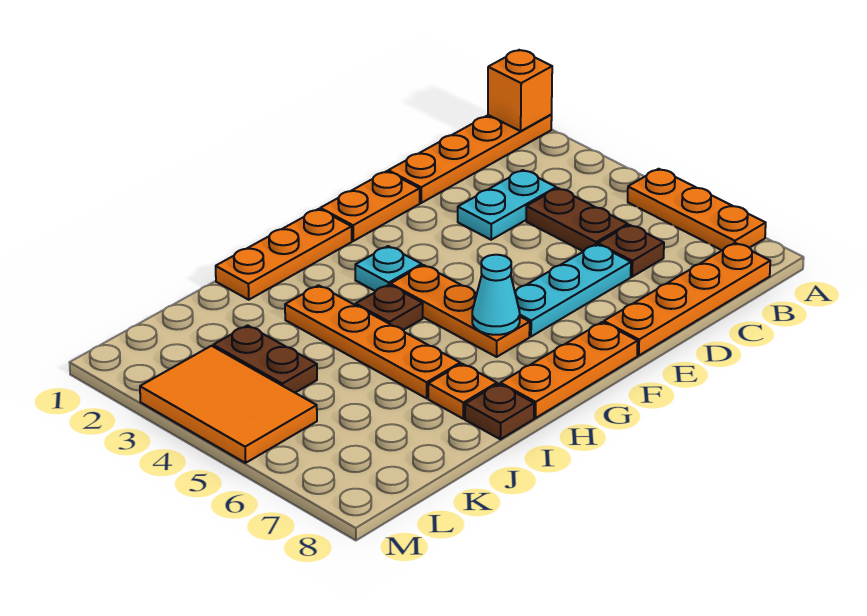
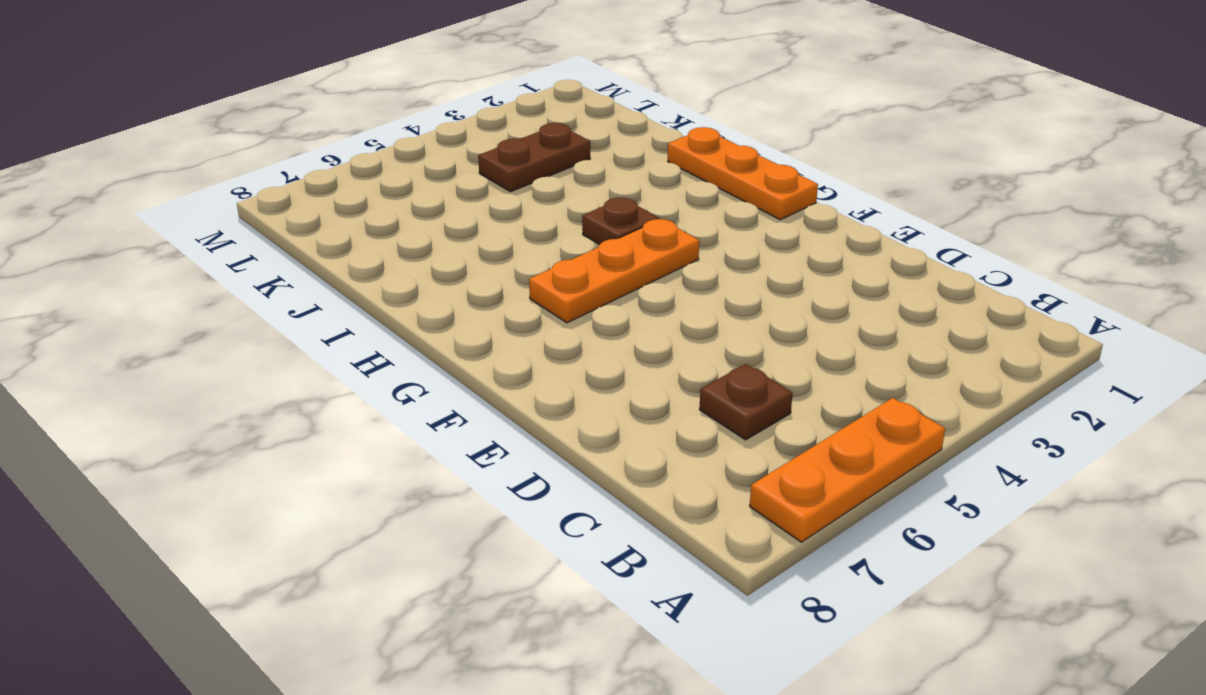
none -> orange 1x4 plate [388,115,552,203]
none -> orange 1x4 plate [604,243,770,355]
none -> cyan 1x2 plate [458,170,556,240]

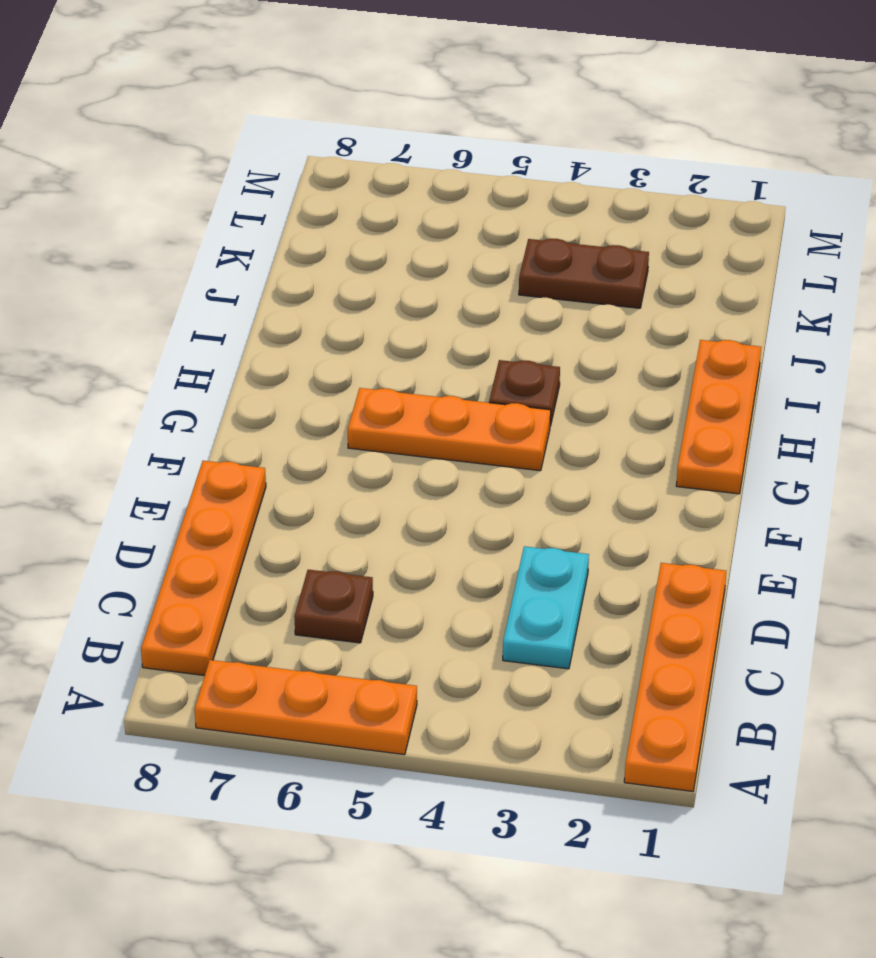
none -> brown 1x2 plate [526,188,628,251]
none -> cyan 1x3 plate [515,244,631,337]
none -> orange 1x2 plate [320,171,420,241]

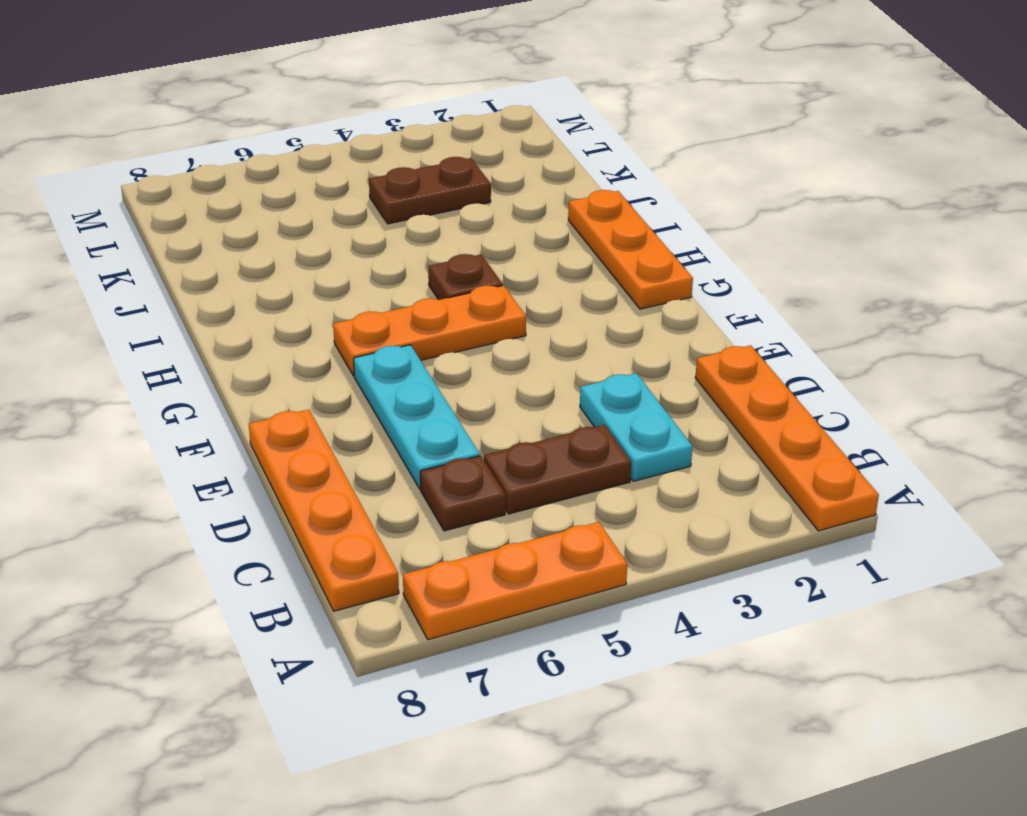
none -> orange 1x2 plate [320,171,420,241]
none -> orange 1x3 plate [500,322,638,418]
none -> cyan 1x1 plate [355,246,422,291]

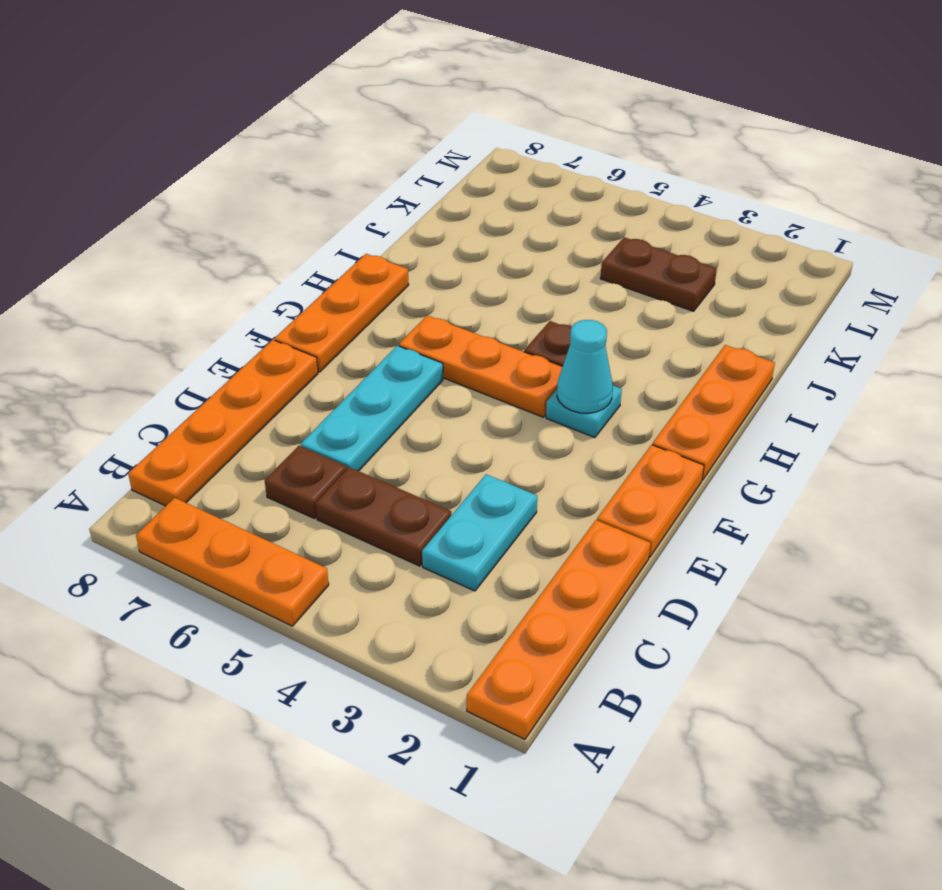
cyan 1x1 cone [557,320,613,413] -> cyan 1x1 cone moved to [472,255,520,335]
none -> orange 1x4 plate [285,285,460,398]
none -> orange 1x1 plate [428,364,497,419]
none -> brown 1x1 plate [465,384,534,439]

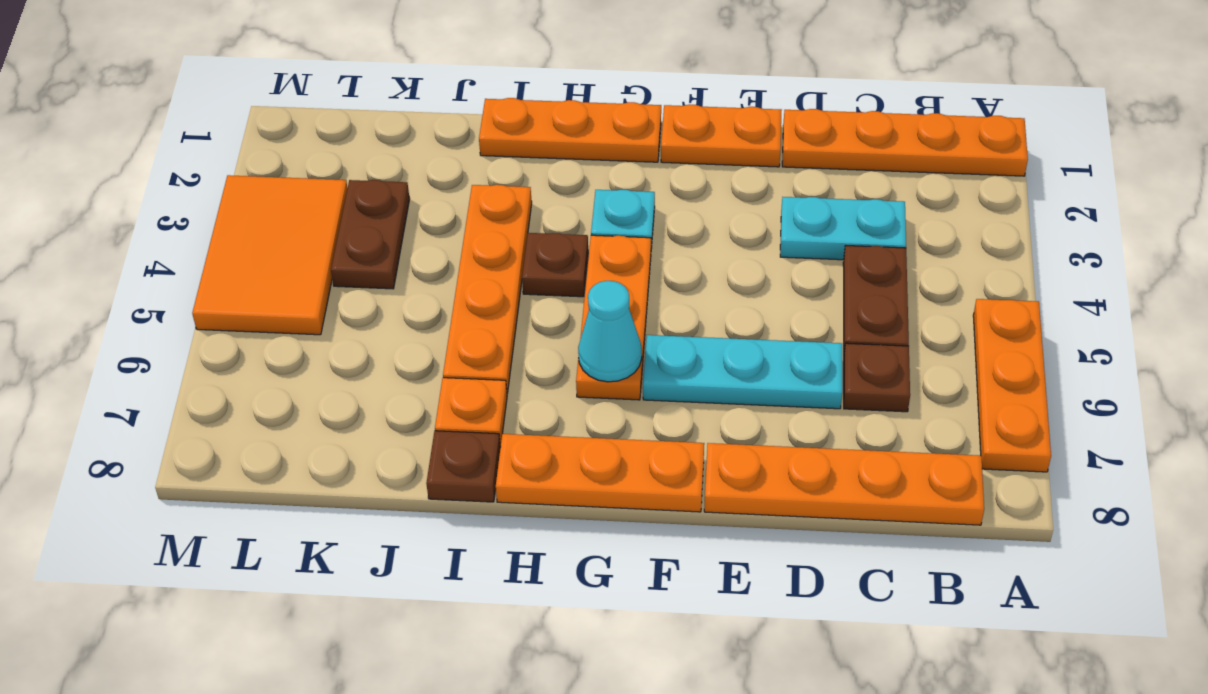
none -> orange 1x1 brick [488,50,552,131]

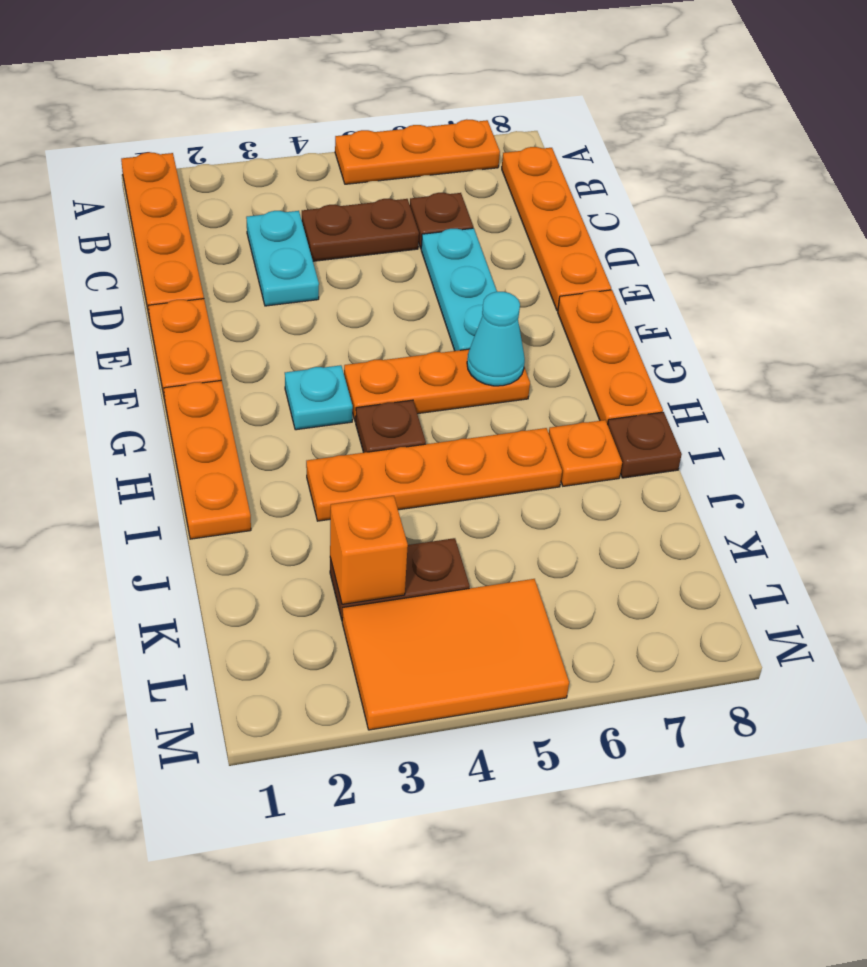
orange 1x1 brick [330,496,408,604] -> orange 1x1 brick moved to [488,50,552,131]

